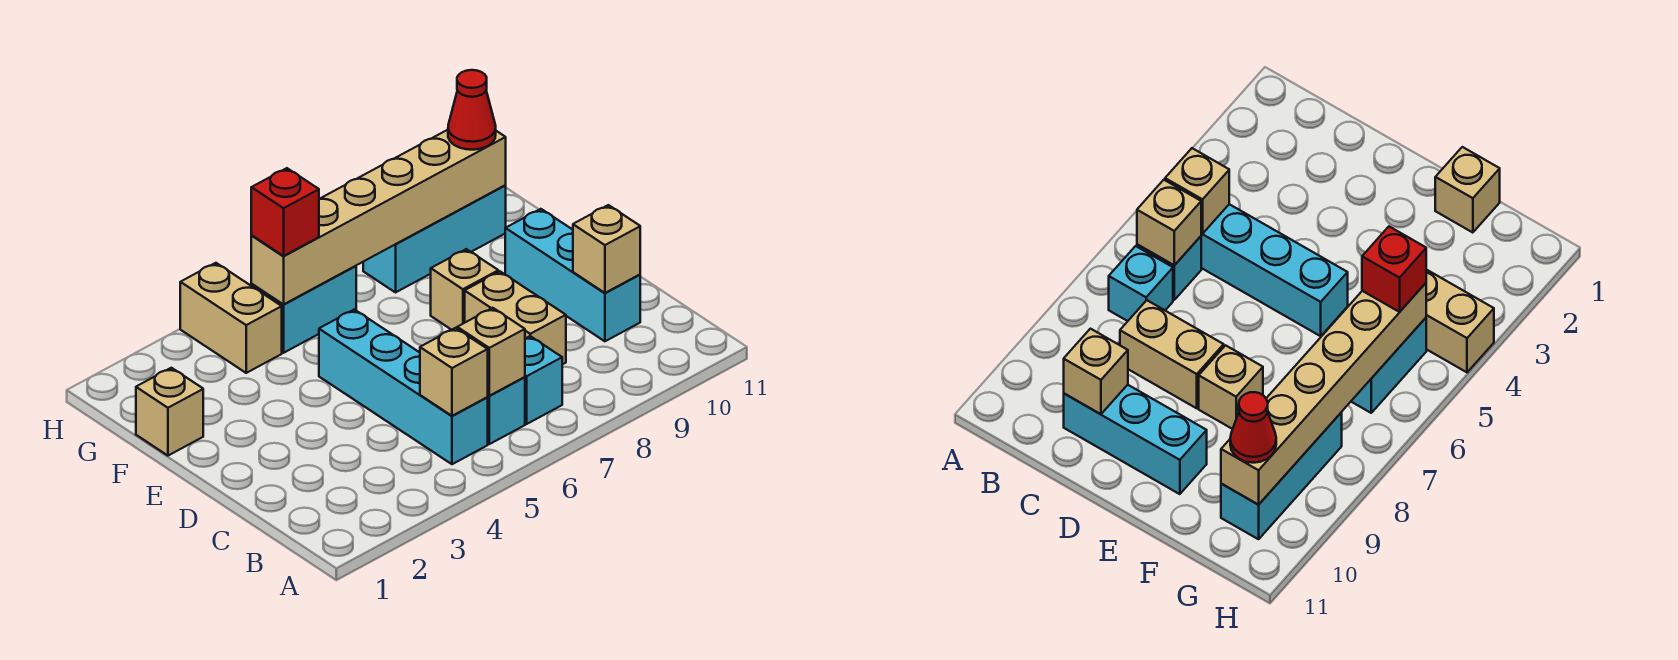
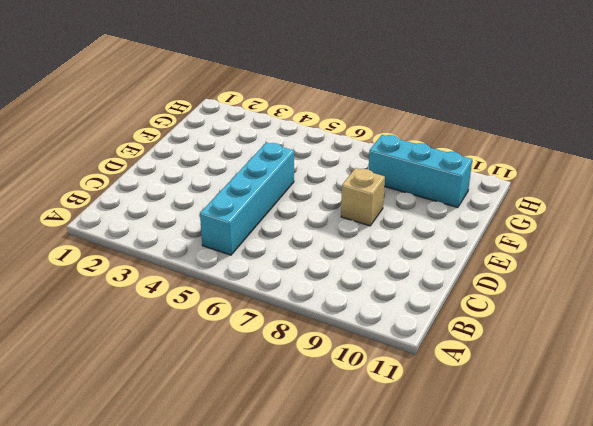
none -> cyan 1x1 brick [487,377,525,444]
none -> cyan 1x1 brick [525,336,562,424]
none -> tan 1x2 brick [465,272,566,364]

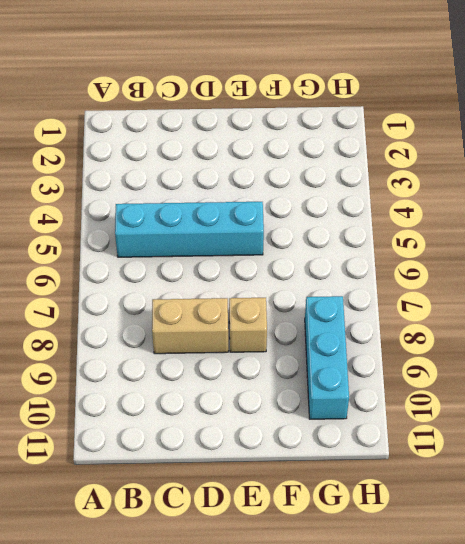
none -> cyan 1x1 brick [487,377,525,444]
none -> cyan 1x1 brick [525,336,562,424]
none -> cyan 1x3 brick [505,209,640,341]

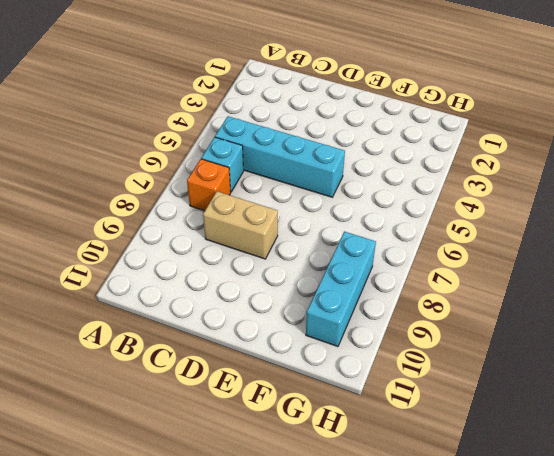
orange 1x1 brick [187,159,231,211] -> cyan 1x1 brick [525,336,562,424]
none -> cyan 1x3 brick [505,209,640,341]
none -> tan 1x1 brick [431,249,498,330]
none -> tan 1x1 brick [136,368,203,456]

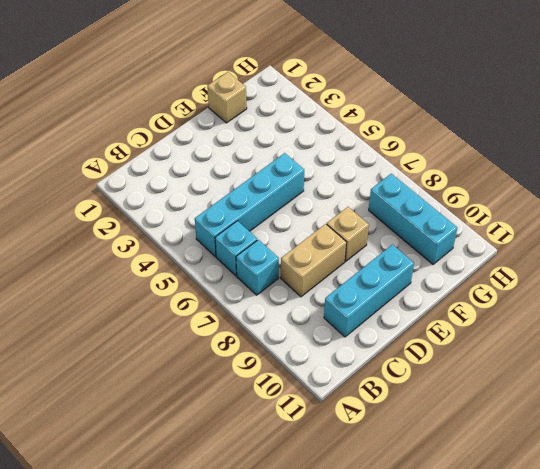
none -> tan 1x2 brick [180,263,282,373]
none -> cyan 1x2 brick [251,266,356,353]
none -> tan 1x1 brick [420,328,488,416]

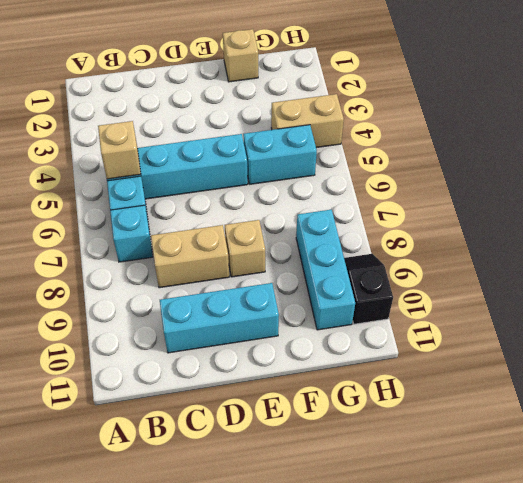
cyan 1x2 brick [243,125,317,184] -> cyan 1x2 brick turned to [251,266,356,353]
black 1x2 slope [344,254,393,324] -> none
none -> tan 1x1 brick [457,308,525,396]
none -> tan 1x1 brick [573,205,640,293]
none -> tan 1x6 brick [251,130,506,304]

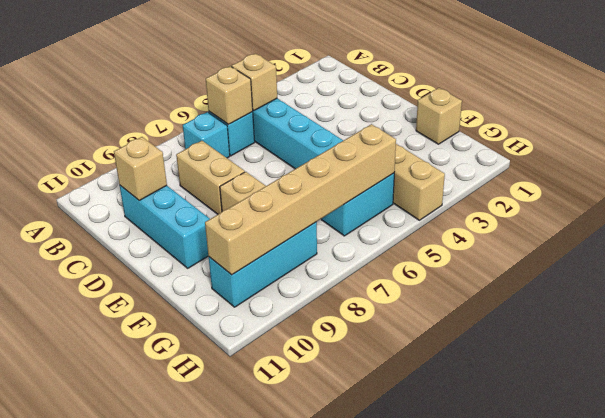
none -> red 1x1 brick [251,168,319,256]
none -> red 1x1 cone [448,70,496,150]

